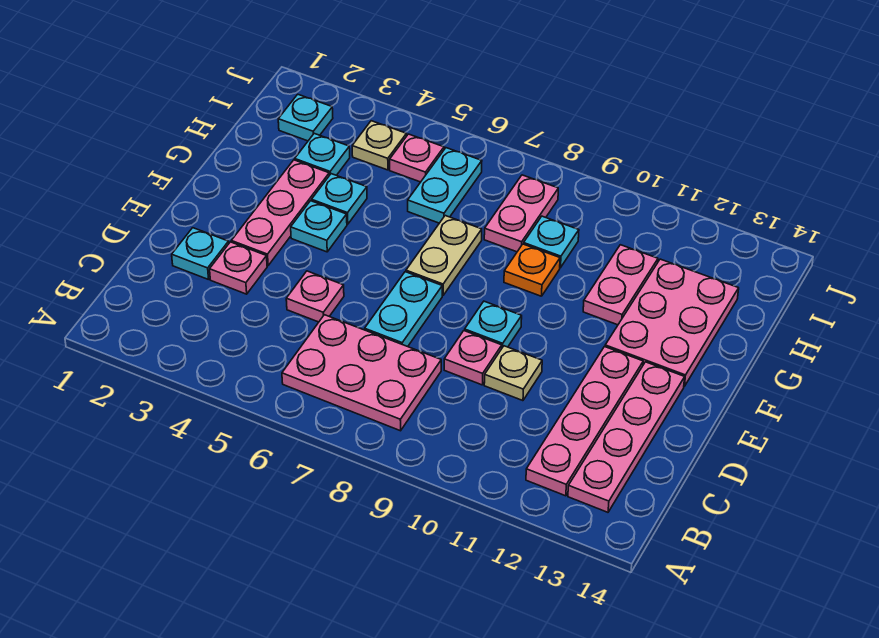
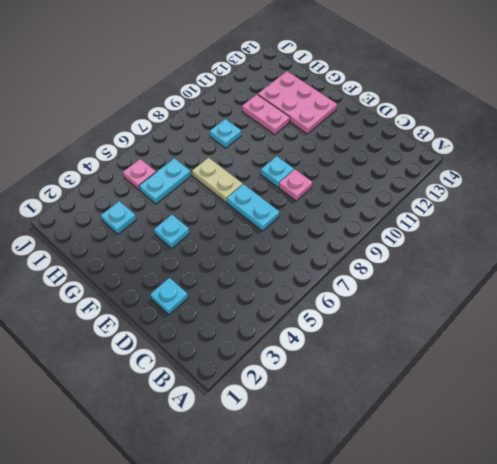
cyan 1x2 plate [139,158,191,204] -> cyan 1x2 plate turned to [408,148,482,223]
none -> pink 2x3 plate [282,315,441,431]
none -> pink 1x4 plate [526,347,643,496]
none -> pink 1x4 plate [568,362,685,512]

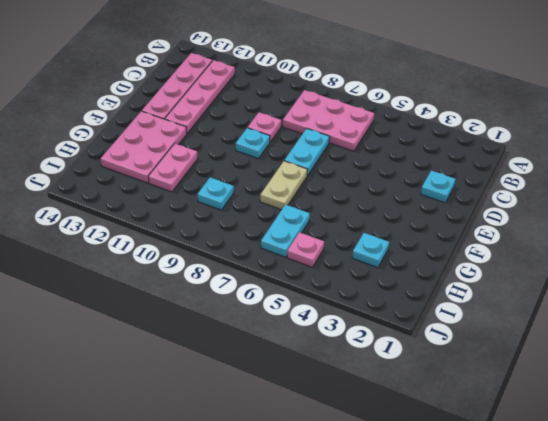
none -> pink 1x1 plate [210,242,267,294]
none -> pink 1x1 plate [286,271,344,322]
none -> tan 1x1 plate [484,346,542,401]

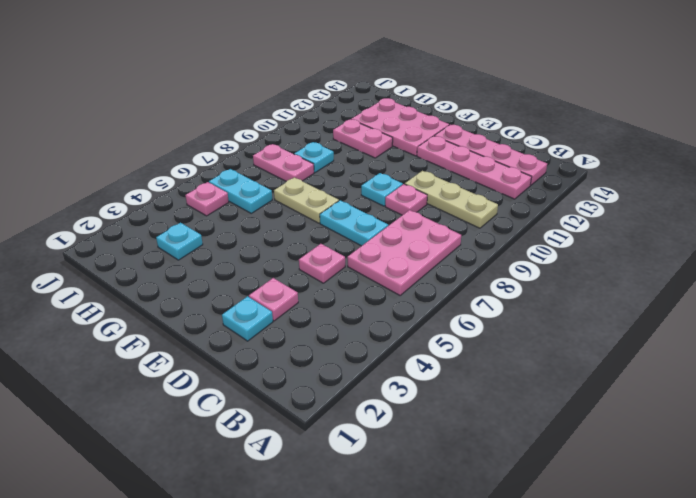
tan 1x3 plate [405,171,498,228] -> tan 1x1 plate [484,346,542,401]
none -> pink 1x3 plate [231,160,329,266]
none -> cyan 1x1 plate [291,201,347,252]
none -> cyan 1x1 plate [312,174,367,224]

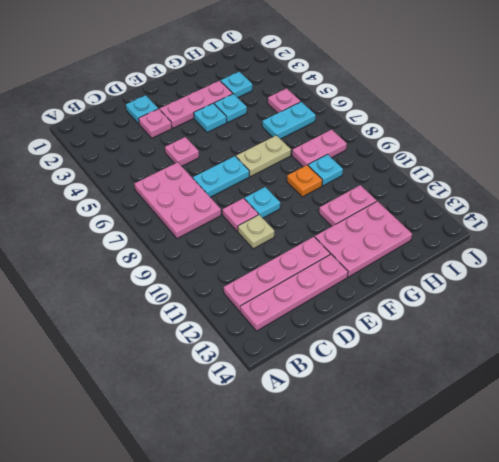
none -> cyan 1x1 plate [278,94,333,141]
none -> tan 1x1 plate [352,121,407,170]

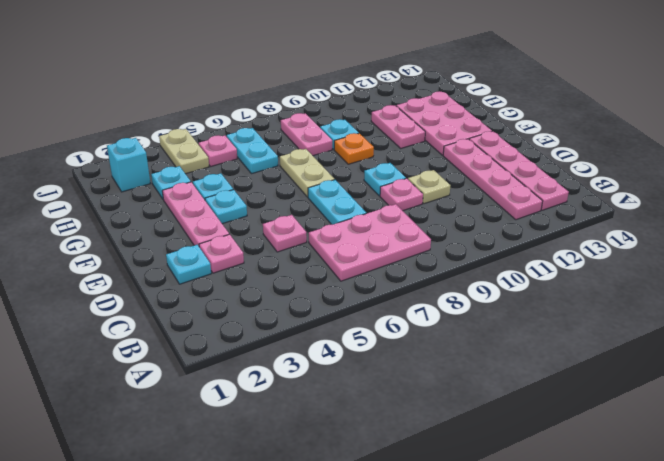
cyan 1x1 brick [107,138,150,192] -> cyan 1x1 plate [278,94,333,141]
tan 1x2 plate [159,129,209,174] -> tan 1x1 plate [352,121,407,170]

